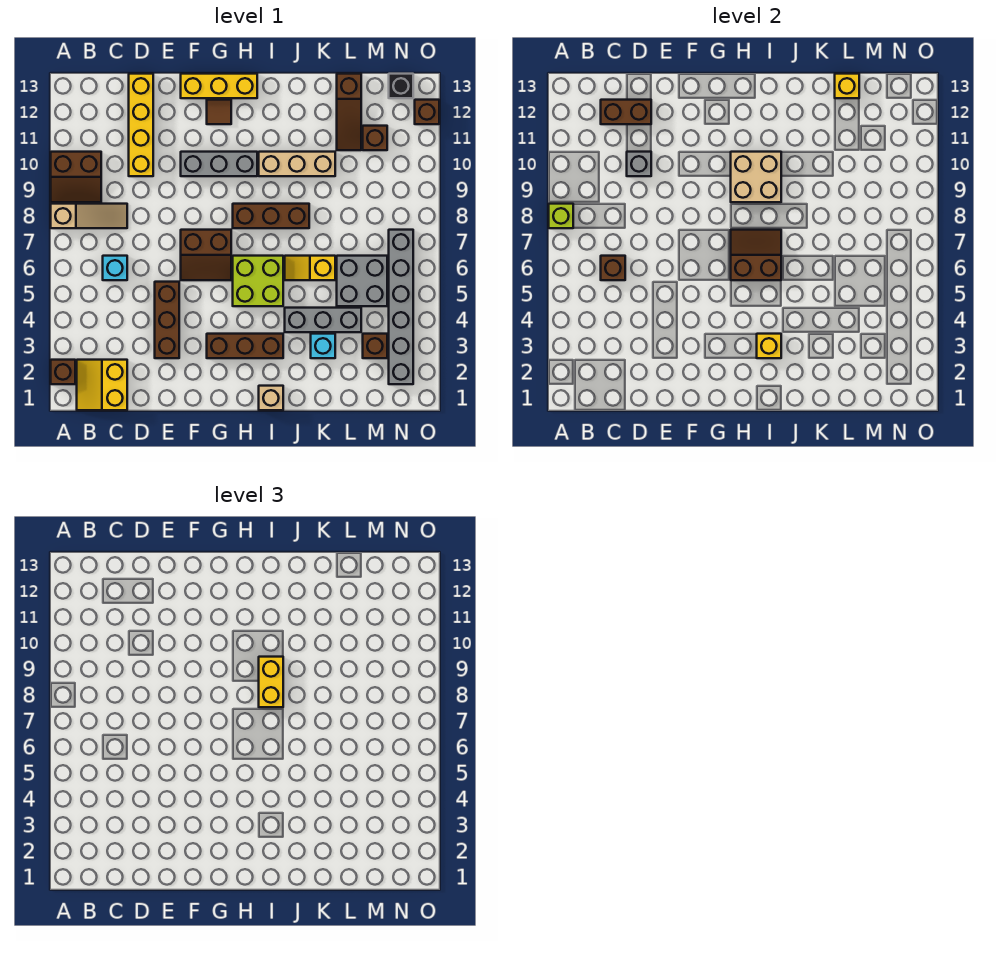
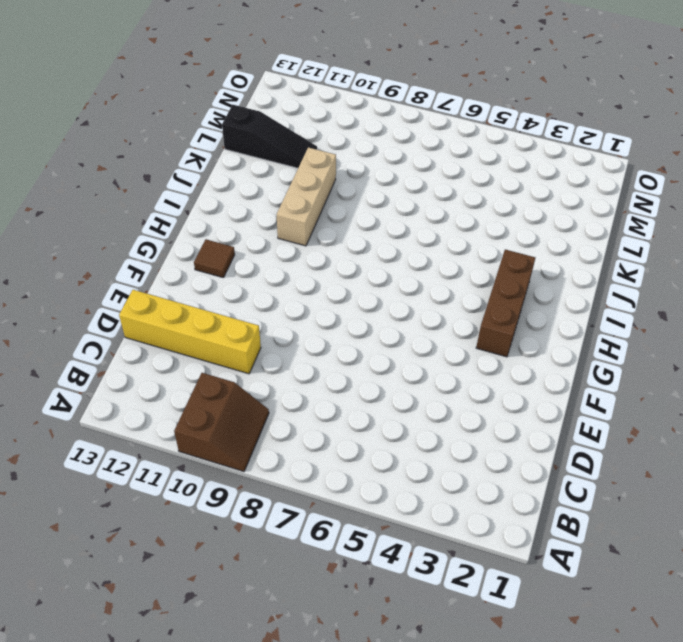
black 1x3 slope [222,105,317,168] -> brown 1x3 slope [337,74,361,150]
none -> brown 1x1 brick [51,360,75,384]
none -> tan 1x3 slope [51,204,127,228]
none -> yellow 2x2 slope [77,360,127,410]
none -> cyan 1x1 brick [103,256,127,280]

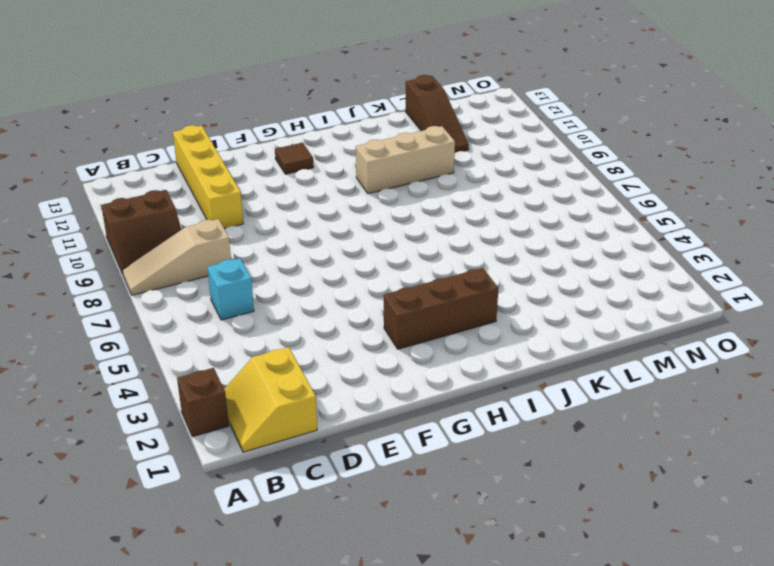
tan 1x3 slope [122,219,231,295] -> tan 1x3 slope turned to [51,204,127,228]
none -> brown 1x3 brick [155,282,179,358]
none -> brown 2x2 slope [181,230,231,280]
none -> grey 1x3 brick [181,152,257,176]
none -> yellow 1x3 brick [181,74,257,98]

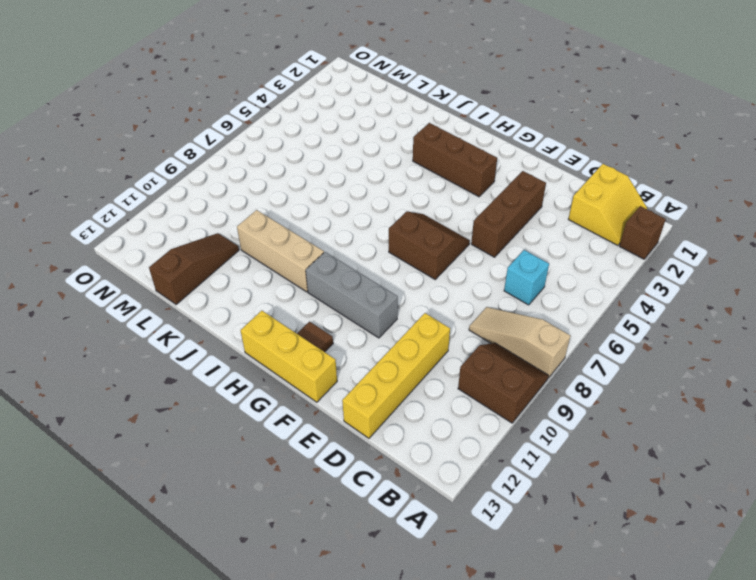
none -> lime 2x2 brick [233,256,283,306]
none -> brown 1x3 brick [233,204,309,228]
none -> tan 1x1 brick [259,386,283,410]
none -> grey 1x3 brick [285,308,361,332]

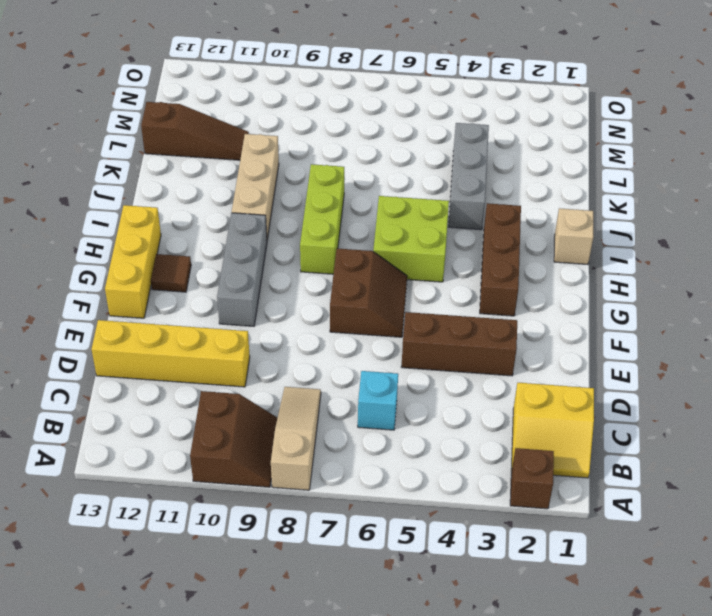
lime 1x3 brick [300,164,344,274] -> brown 1x3 brick [233,204,309,228]
none -> yellow 1x2 slope [285,256,335,280]
none -> cyan 1x1 brick [311,334,335,358]
none -> grey 2x2 brick [337,256,387,306]
none -> brown 1x1 brick [363,334,387,358]

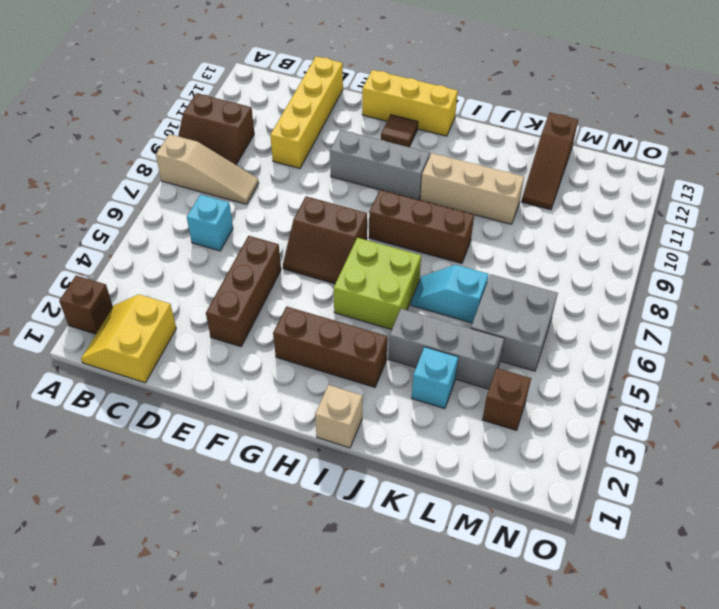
cyan 1x2 slope [411,265,489,323] -> yellow 1x2 slope [285,256,335,280]
none -> brown 1x1 brick [363,126,387,150]
none -> grey 1x6 brick [389,230,413,384]
none -> black 1x1 brick [389,74,413,98]
none -> brown 1x1 brick [415,100,439,124]

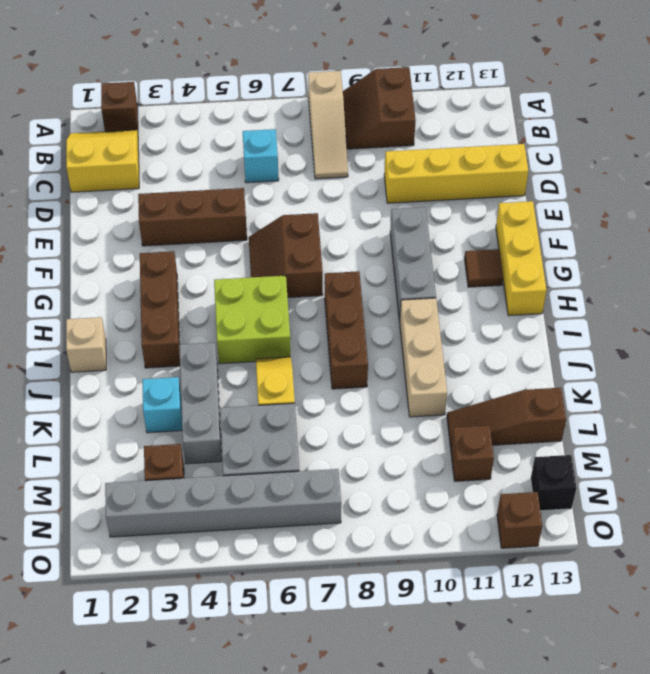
none -> lime 1x1 brick [549,204,573,228]
none -> brown 1x1 brick [601,256,625,280]
none -> brown 1x2 brick [601,100,651,124]
none -> grey 1x1 brick [627,152,651,176]

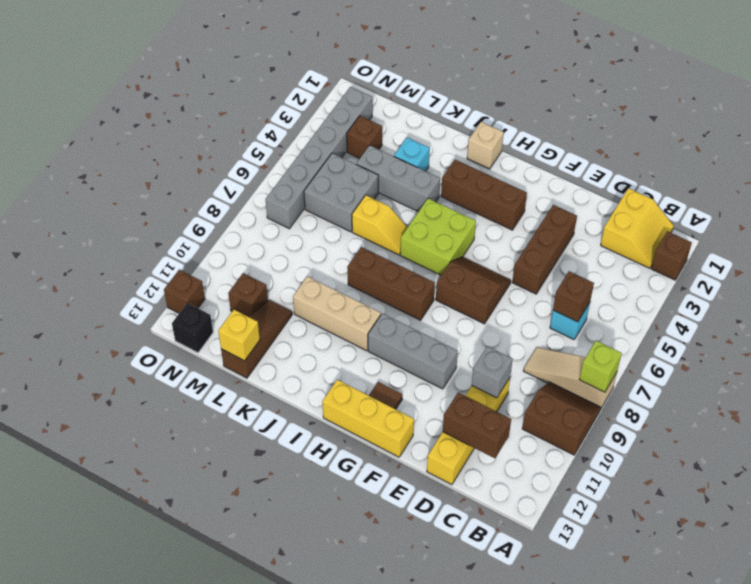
none -> brown 2x2 slope [731,230,781,280]
none -> tan 2x2 brick [731,152,781,202]
none -> yellow 1x1 brick [757,334,781,358]
none -> yellow 1x2 brick [259,657,283,707]

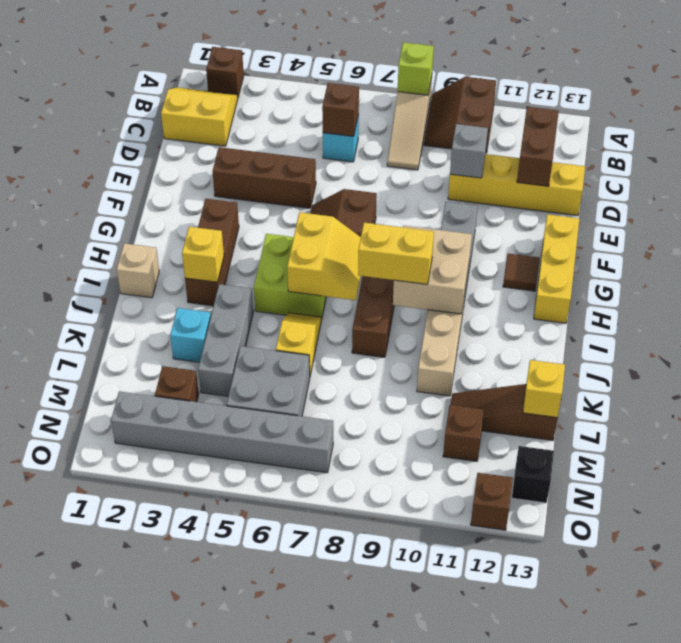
yellow 2x2 slope [287,212,361,300] -> brown 2x2 slope [731,230,781,280]

